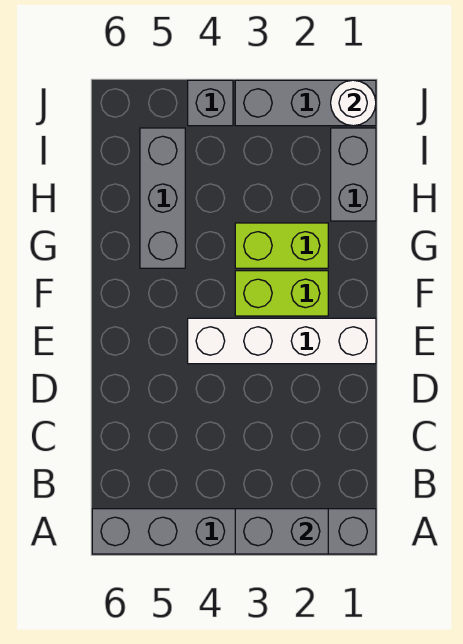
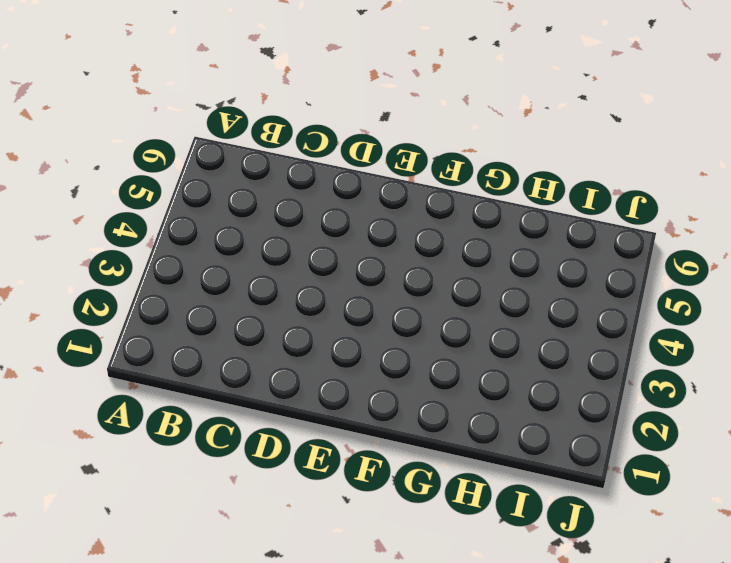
none -> grey 1x6 brick [92,509,376,554]
none -> white 1x4 brick [188,318,376,364]

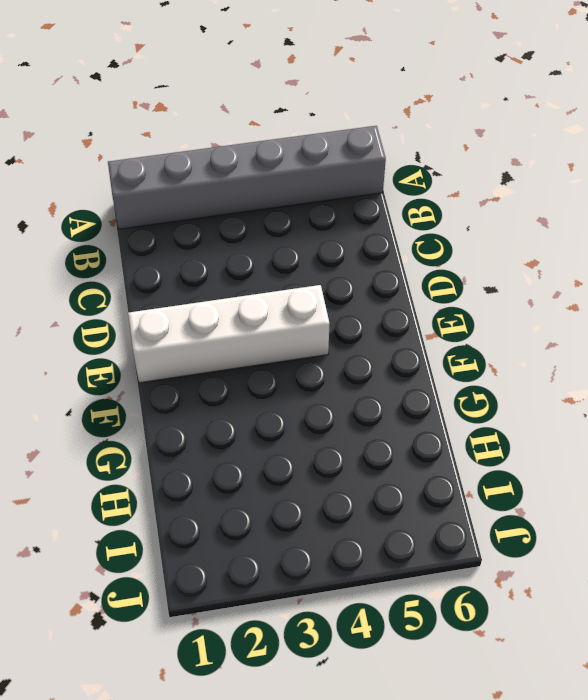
none -> lime 1x2 brick [235,271,328,316]
none -> lime 1x2 brick [235,223,328,268]

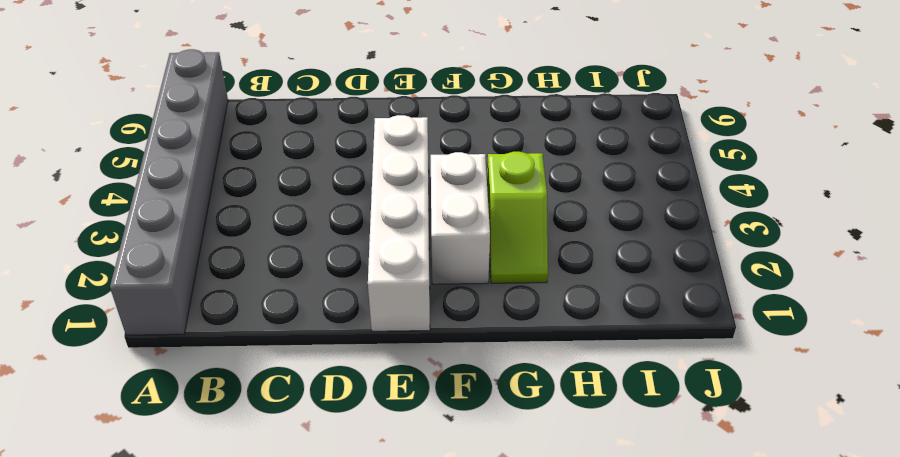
white 1x2 brick [431,152,490,284] -> lime 1x2 brick [235,271,328,316]
lime 1x2 slope [487,152,548,283] -> lime 1x2 brick [235,223,328,268]
none -> grey 1x3 brick [140,128,185,268]
none -> grey 1x2 brick [331,128,376,221]

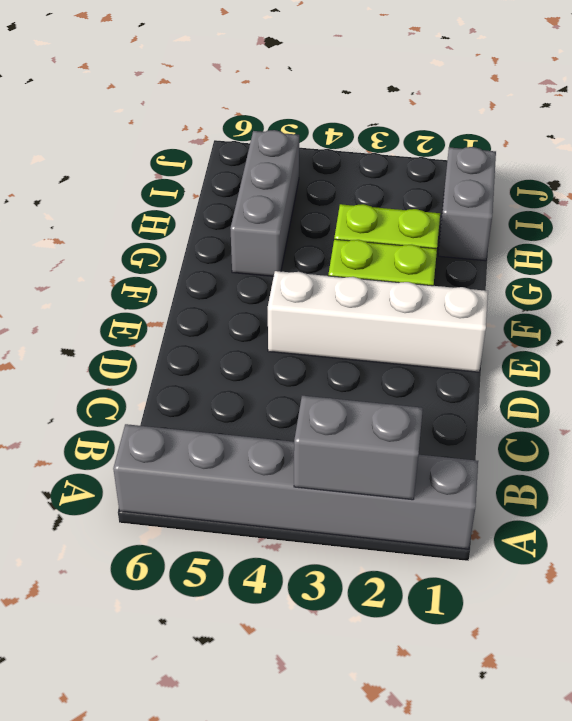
none -> grey 1x3 brick [235,80,376,126]
none -> grey 1x1 brick [188,80,233,126]

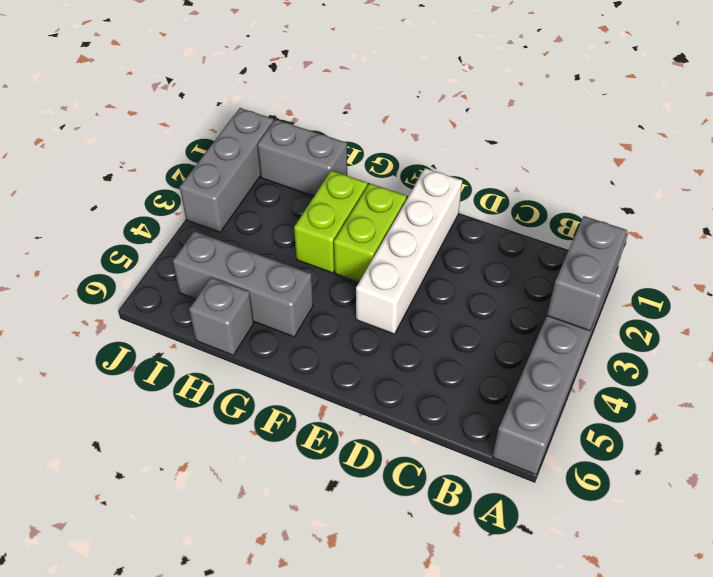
grey 1x1 brick [189,277,254,355] -> grey 1x1 brick moved to [188,80,233,126]
none -> white 1x1 round brick [331,80,376,126]

